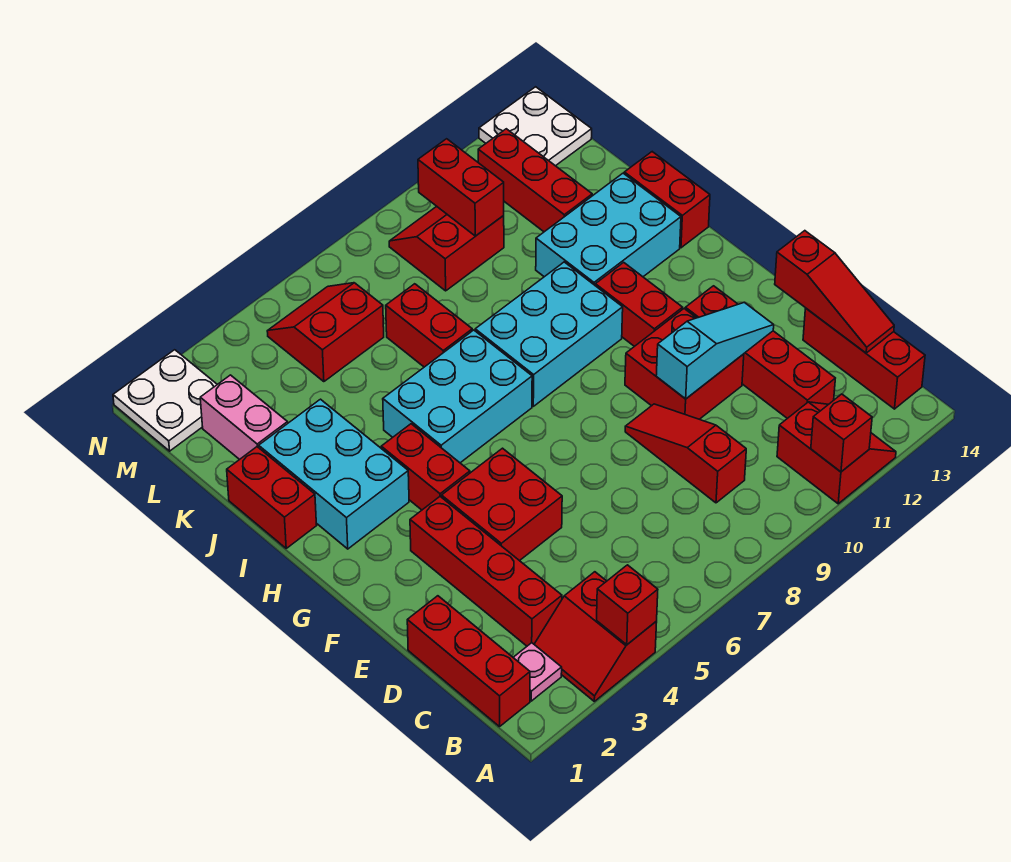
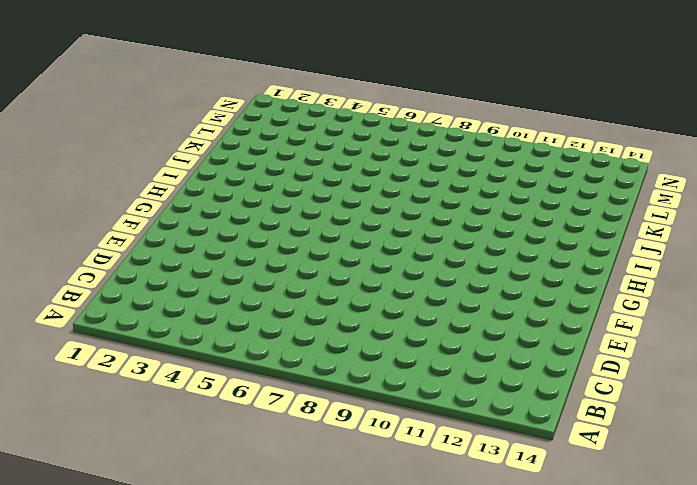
none -> red 2x2 slope [534,572,657,701]
none -> red 2x2 slope [777,402,896,504]
none -> red 1x3 brick [407,596,530,727]
none -> pink 1x1 plate [513,643,562,701]

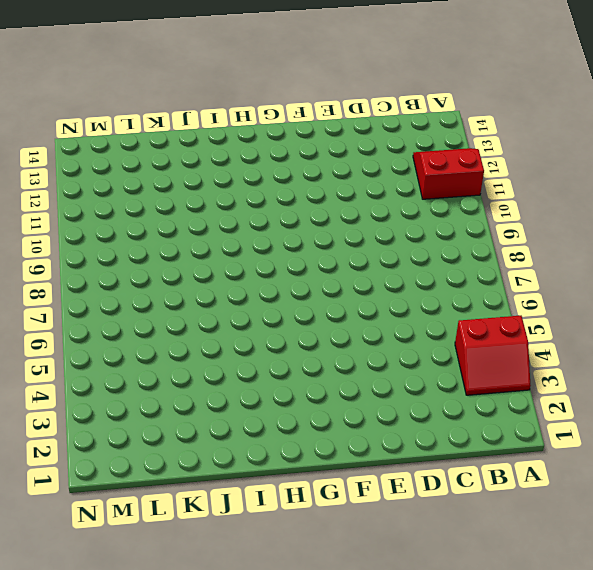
none -> red 1x3 brick [407,596,530,727]
none -> pink 1x1 plate [513,643,562,701]
none -> red 1x3 brick [803,308,925,409]
none -> red 1x4 brick [410,497,562,646]

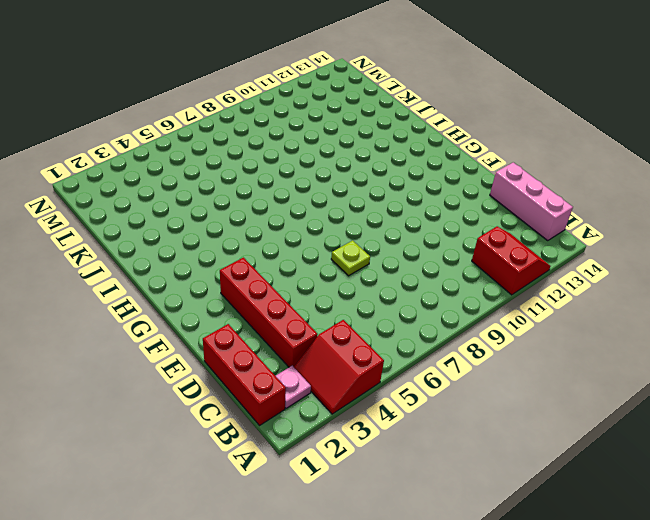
pink 1x3 brick [490,162,573,241] -> red 1x3 brick [803,308,925,409]
lime 1x1 plate [331,240,370,276] -> none
none -> red 1x3 slope [625,404,746,503]
none -> red 1x4 brick [685,286,835,418]
none -> red 2x2 brick [442,448,562,561]
none -> red 2x2 brick [625,309,744,419]

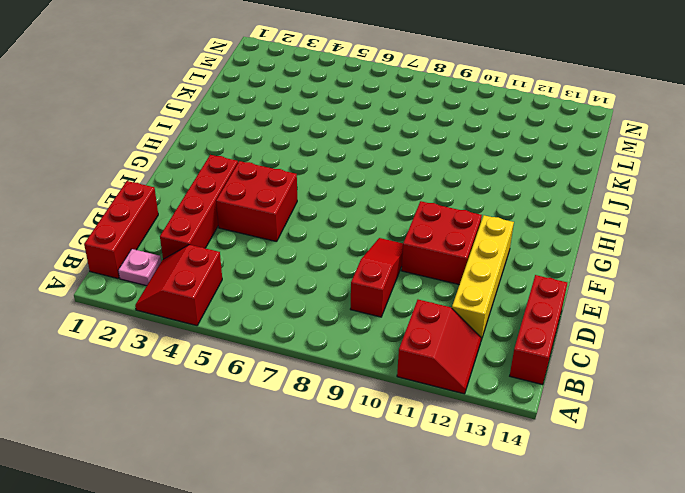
yellow 1x4 brick [452,215,514,340] -> red 1x4 brick [685,286,835,418]
none -> red 1x2 brick [381,424,470,510]
none -> red 1x2 brick [595,262,683,346]
none -> cyan 2x3 brick [259,399,409,549]
none -> cyan 2x3 brick [383,330,532,463]

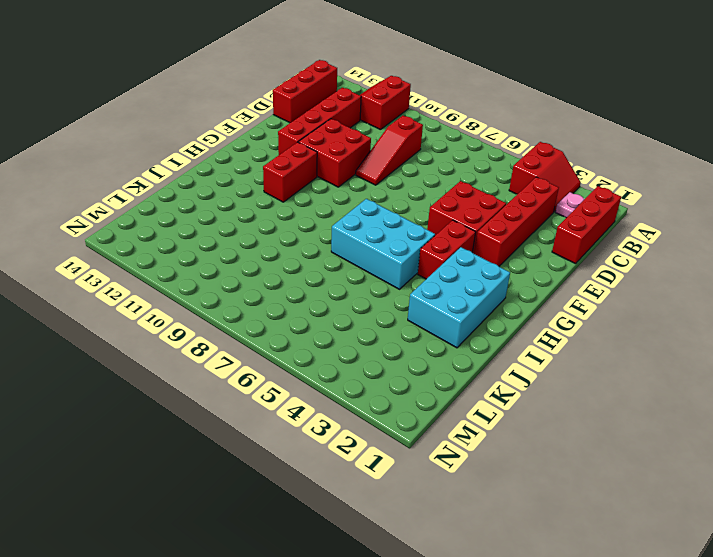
none -> cyan 2x3 brick [475,262,623,406]
none -> red 1x2 brick [227,447,317,548]
none -> cyan 2x3 brick [536,173,681,285]
none -> red 1x2 brick [624,152,710,248]

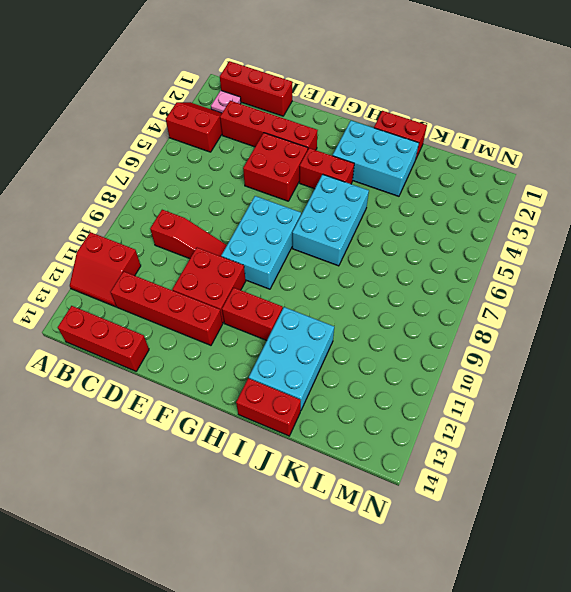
cyan 2x3 brick [221,196,301,289] -> cyan 2x3 brick moved to [475,262,623,406]
none -> red 1x2 brick [386,284,472,367]
none -> pink 1x2 brick [200,375,288,460]
none -> red 1x3 brick [478,129,592,232]
none -> red 2x2 slope [267,283,384,382]

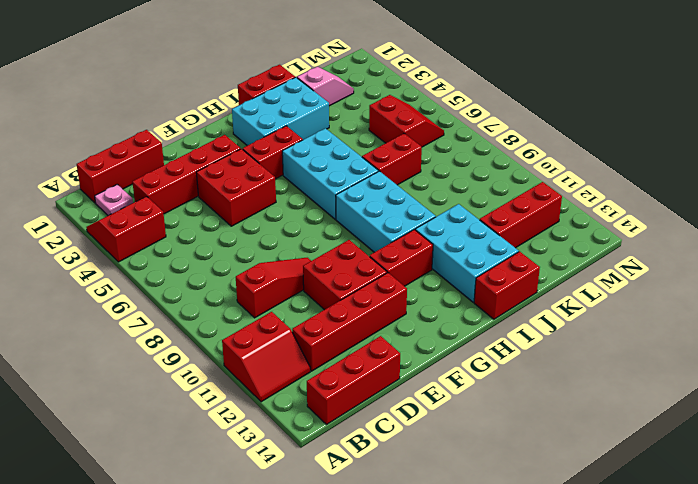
pink 1x2 slope [297,67,354,106] -> pink 1x2 brick [200,375,288,460]
none -> red 2x2 slope [389,206,504,291]
none -> white 2x2 plate [113,350,217,451]
none -> white 2x2 plate [479,87,592,166]
none -> red 1x1 brick [597,565,658,645]

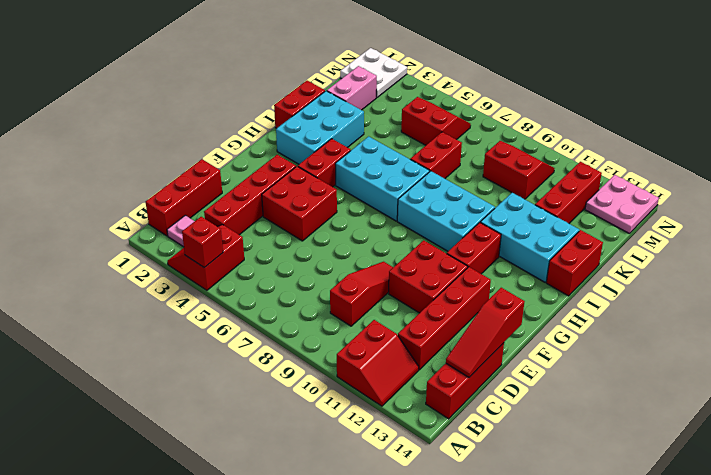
pink 2x2 plate [585,175,659,234] -> white 2x2 plate [479,87,592,166]
none -> red 1x1 brick [811,394,872,472]
none -> cyan 1x3 slope [656,302,774,399]
none -> red 1x2 brick [418,139,504,236]

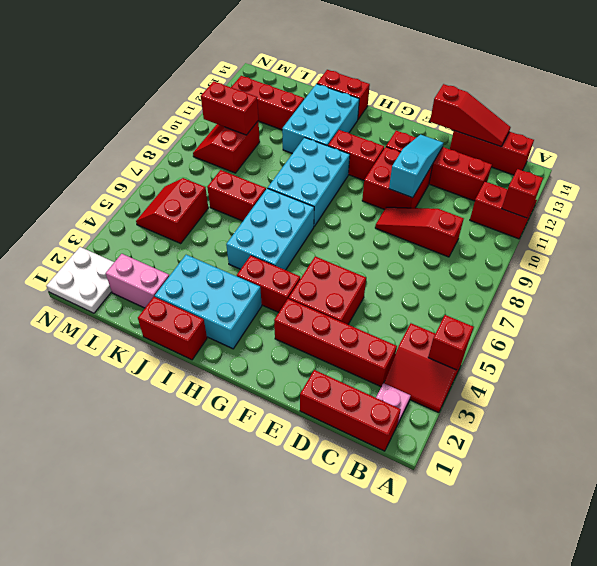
none -> white 2x2 plate [479,87,592,166]

